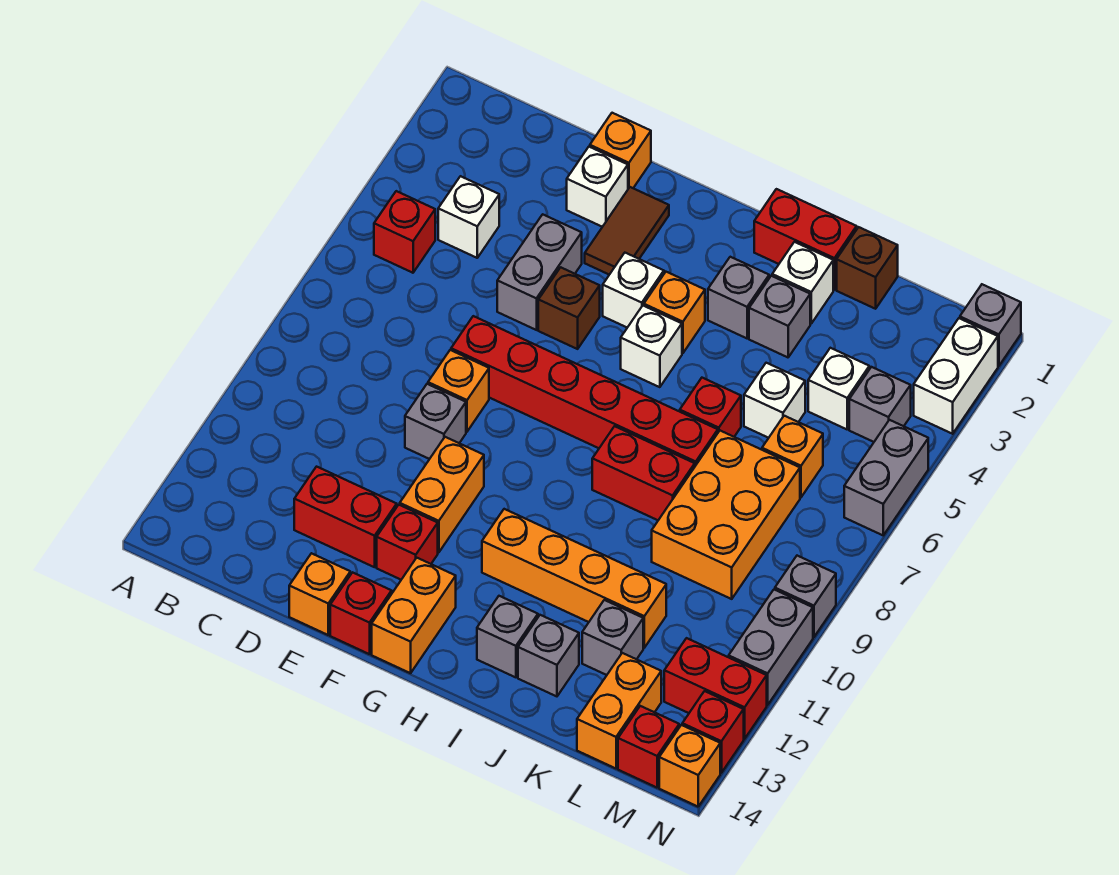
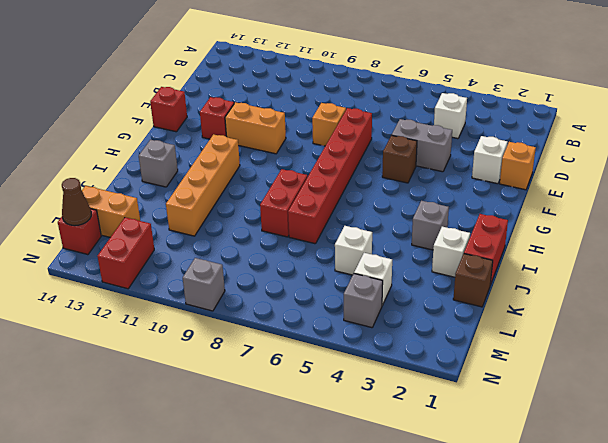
brown 1x1 cone [62,178,91,226] -> none
none -> red 1x1 brick [374,191,435,273]
none -> red 1x2 brick [294,467,397,567]
none -> grey 1x1 brick [405,384,466,459]
none -> orange 1x1 brick [289,553,350,635]

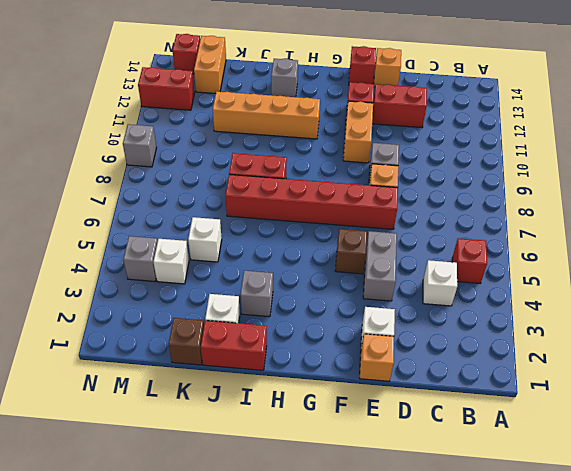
none -> brown 1x2 tile [585,187,669,275]
none -> white 1x1 brick [603,253,664,328]
none -> orange 1x2 brick [372,558,456,673]
none -> orange 1x1 brick [644,272,705,353]

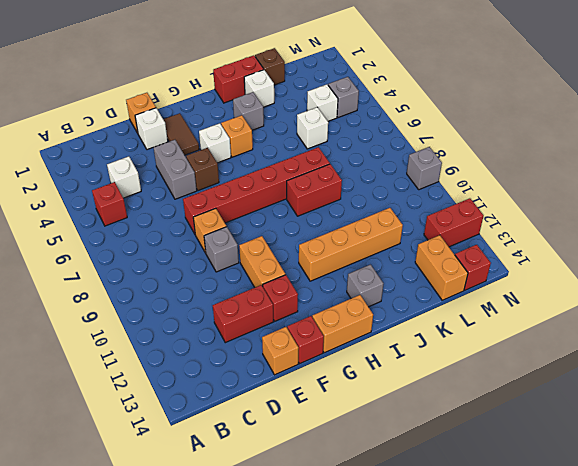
orange 1x2 brick [312,295,373,353] -> orange 1x2 brick turned to [372,558,456,673]
none -> white 1x1 brick [621,306,682,387]
none -> grey 1x1 brick [749,276,810,357]
none -> red 1x1 brick [680,378,741,437]
none -> grey 1x1 brick [518,615,579,696]

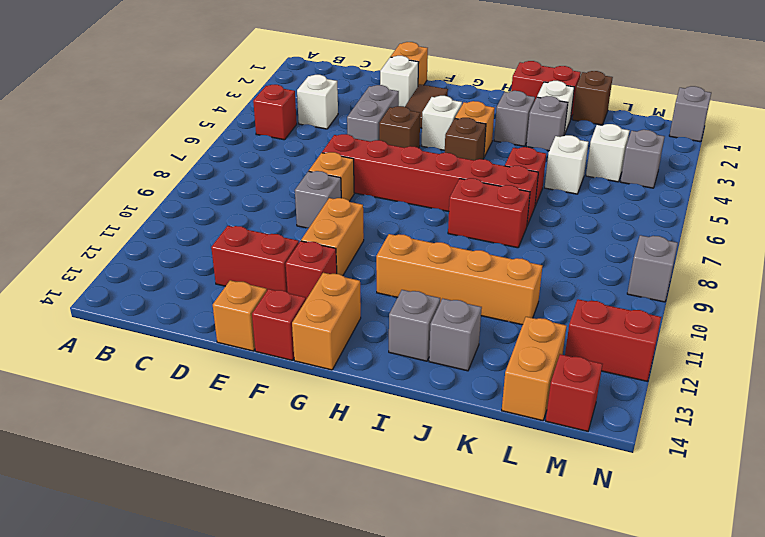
brown 1x1 brick [445,118,486,160] -> white 1x1 brick [621,306,682,387]
none -> orange 2x3 brick [652,431,800,599]
none -> grey 1x1 brick [582,600,643,675]
none -> orange 1x1 brick [762,416,823,497]
none -> white 1x2 brick [914,318,998,434]

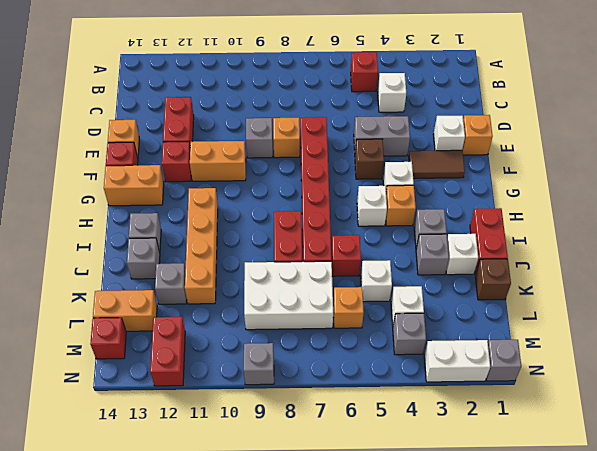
white 2x3 brick [244,261,333,330] -> orange 2x3 brick [652,431,800,599]
none -> grey 1x2 brick [844,420,928,535]
none -> grey 1x2 brick [729,590,813,705]
none -> red 1x1 brick [682,691,744,773]
none -> orange 1x1 brick [659,725,720,807]

